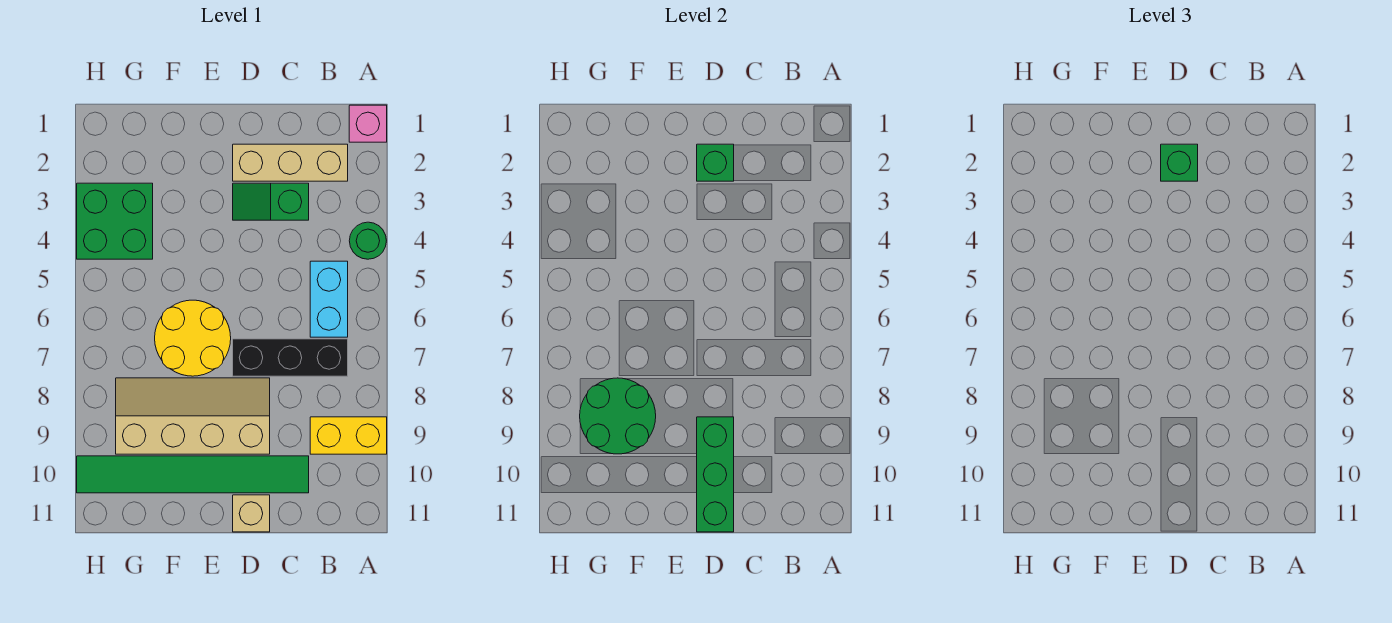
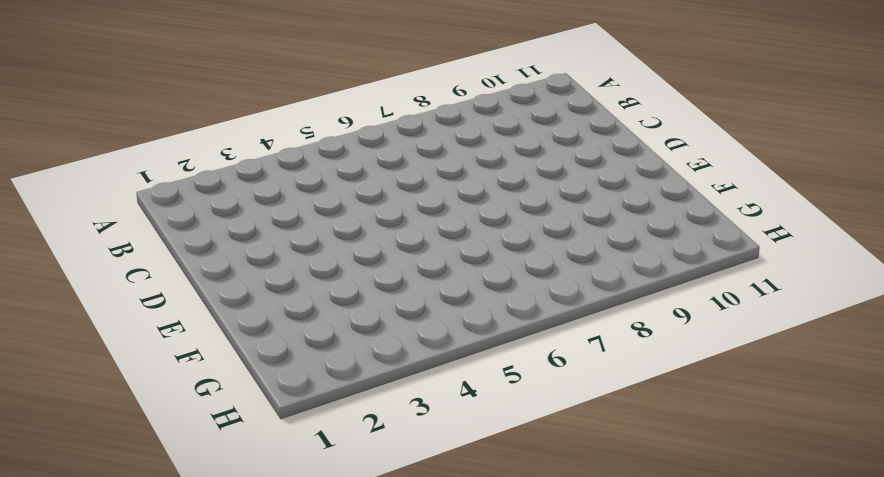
none -> pink 1x1 brick [349,105,387,142]
none -> green 1x1 round brick [349,222,386,259]
none -> yellow 1x2 brick [310,417,387,454]

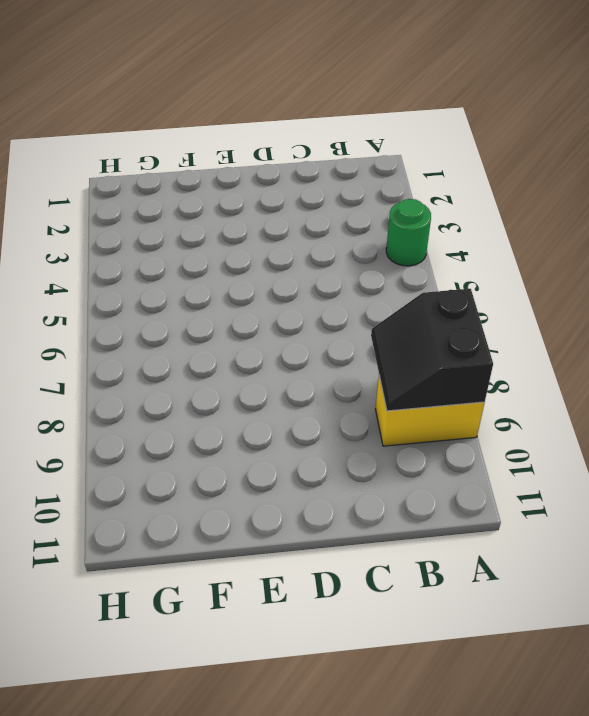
black 2x2 slope [371,289,493,411] -> none
none -> pink 1x1 brick [349,105,387,142]
none -> tan 1x3 brick [233,144,348,181]
none -> cyan 1x2 brick [310,261,348,337]

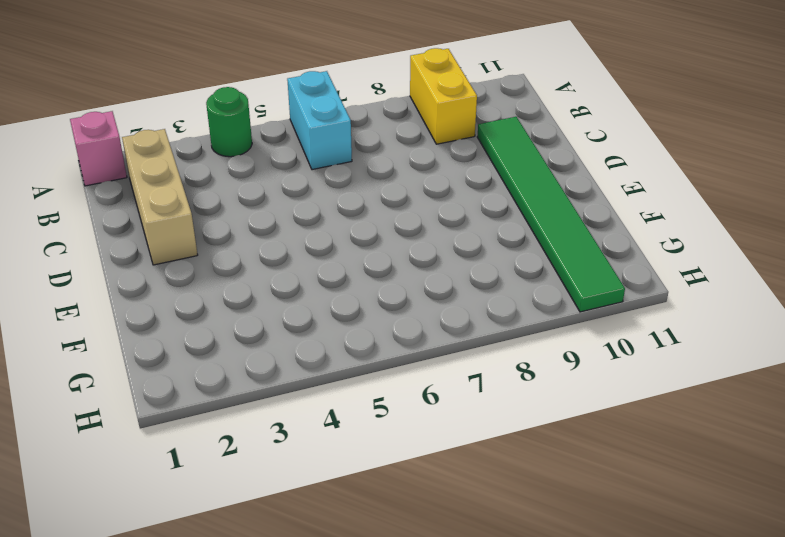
cyan 1x2 brick [287,71,352,170] -> cyan 1x2 brick turned to [310,261,348,337]
none -> black 1x3 brick [233,339,348,376]
none -> green 1x2 slope [233,183,309,220]
none -> tan 2x4 slope [116,378,270,454]

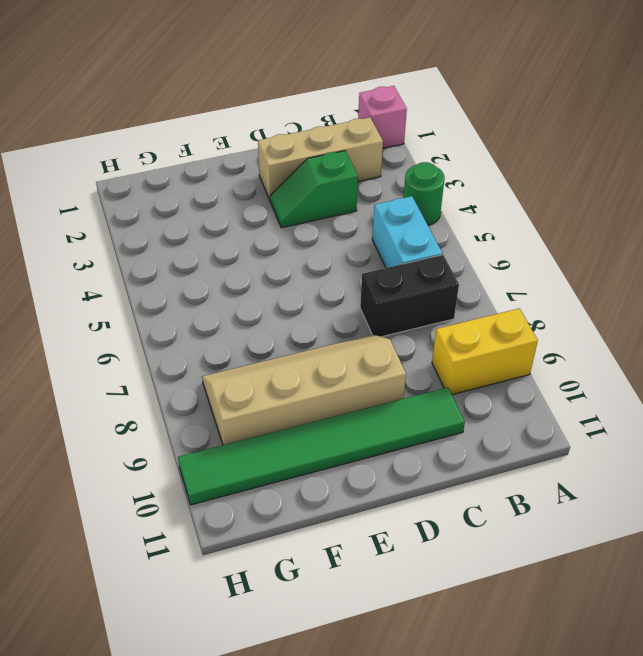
black 1x2 brick [360,255,459,337] -> black 1x3 brick [233,339,348,376]
none -> tan 1x1 brick [233,495,270,532]
none -> yellow 2x2 round brick [155,300,231,376]
none -> green 2x2 brick [77,183,153,259]

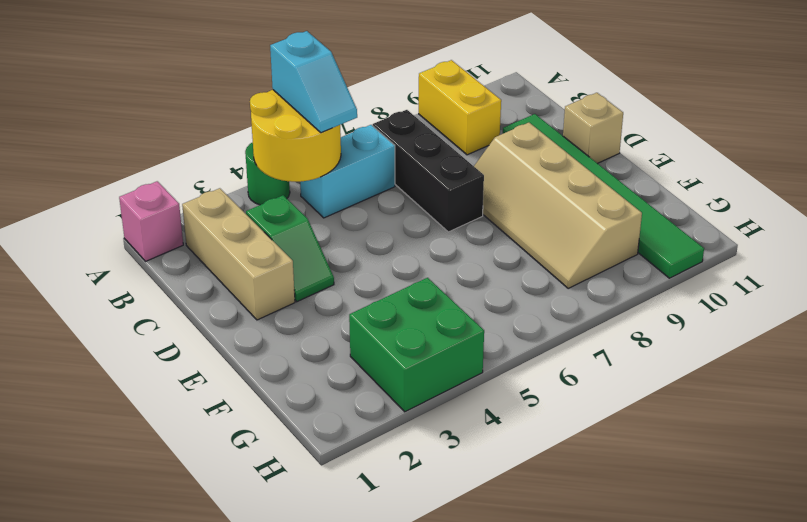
yellow 2x2 round brick [250,90,341,182] -> yellow 2x2 round brick moved to [155,300,231,376]
cyan 1x2 slope [270,31,357,133] -> none
none -> green 1x1 brick [697,144,734,181]
none -> green 1x3 brick [697,417,734,532]
none -> green 2x2 round brick [580,378,656,454]

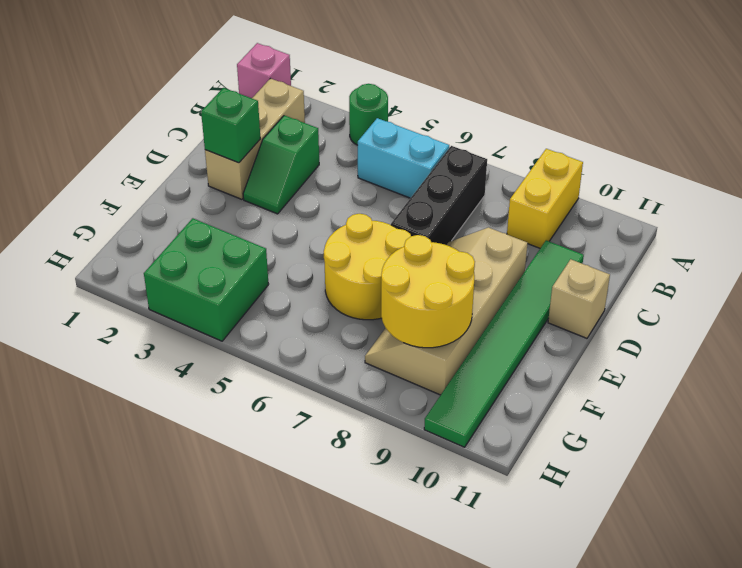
yellow 2x2 round brick [381,235,475,348] -> green 2x2 round brick [580,378,656,454]
none -> green 1x3 brick [697,417,734,532]
none -> green 1x1 brick [1161,144,1198,181]

